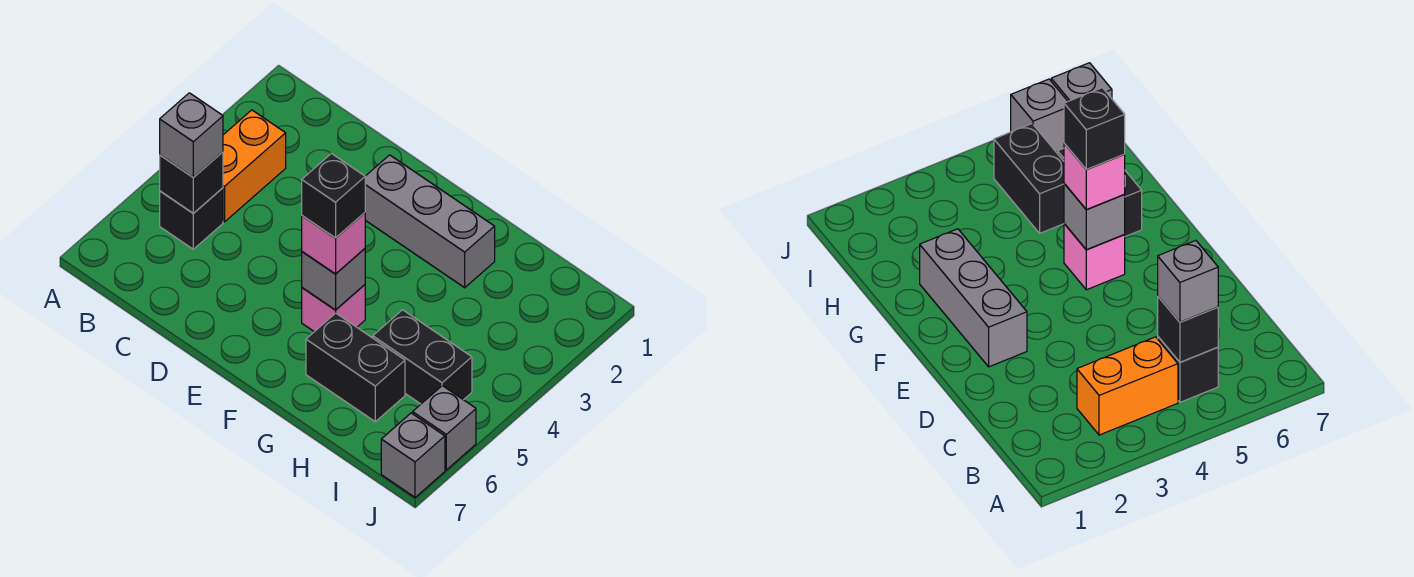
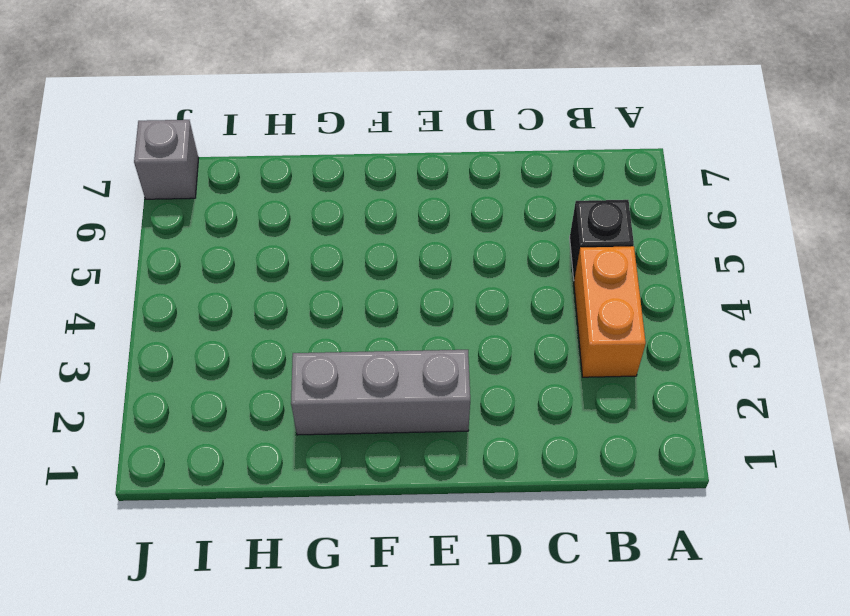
none -> pink 1x1 brick [302,285,365,332]
none -> black 1x2 brick [306,313,405,421]
none -> black 1x2 brick [373,310,472,404]

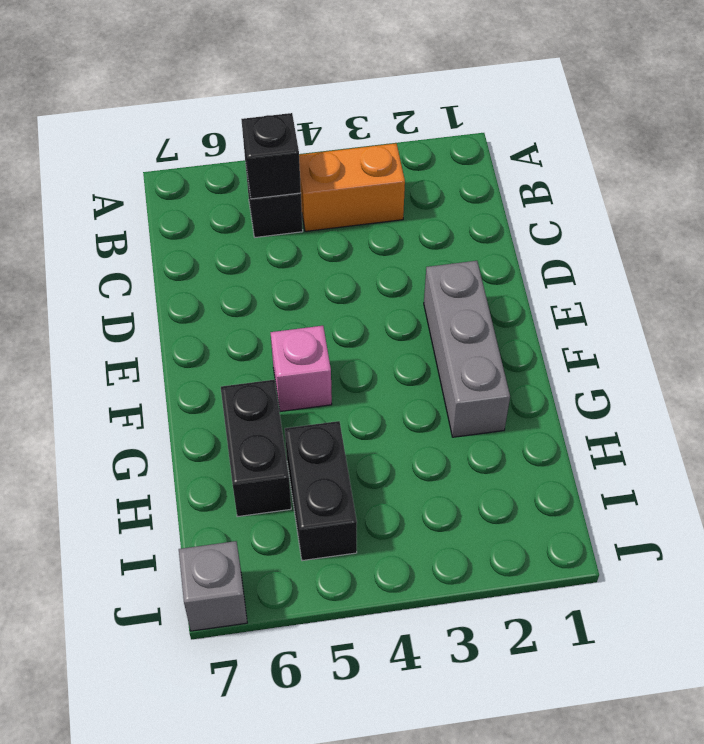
none -> grey 1x1 brick [413,386,476,470]
none -> grey 1x1 brick [302,249,365,310]
none -> grey 1x1 brick [160,93,223,177]

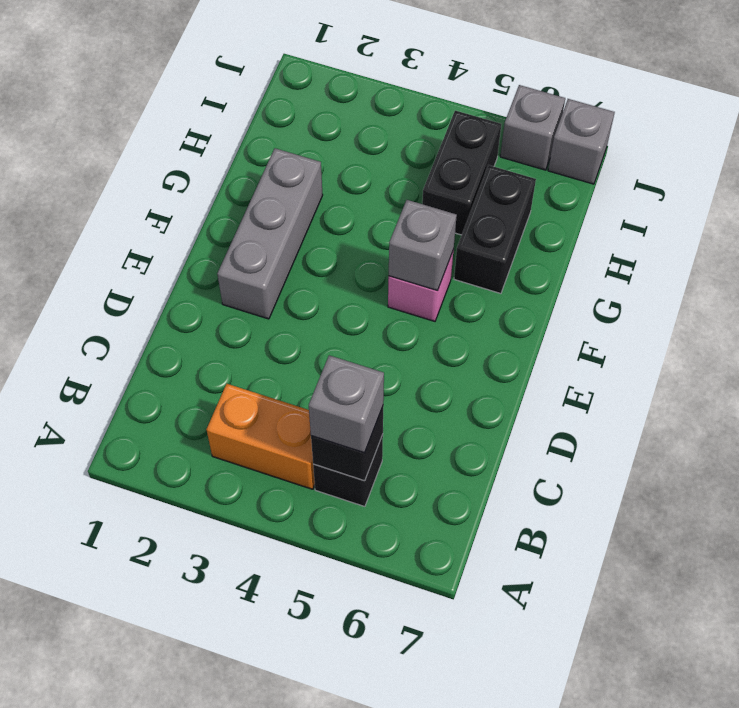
none -> pink 1x1 brick [302,213,365,274]
none -> black 1x1 brick [302,154,365,238]

